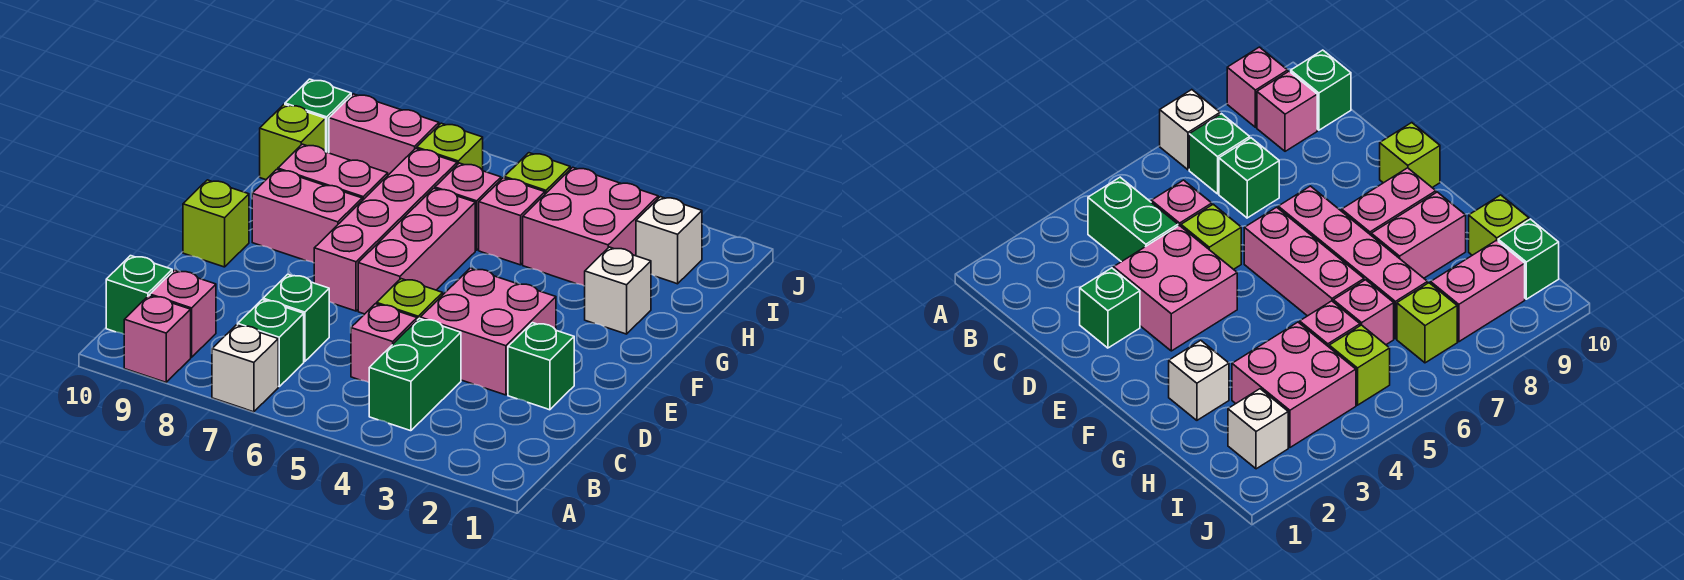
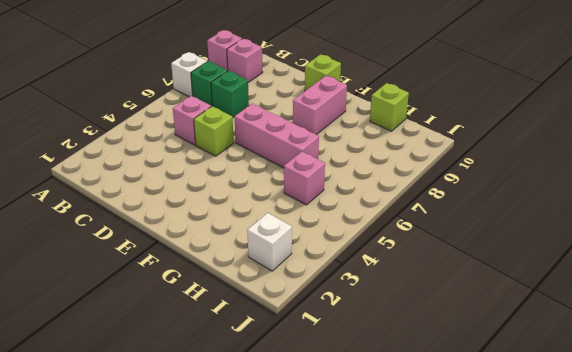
none -> green 1x2 brick [369,318,461,431]
none -> green 1x1 brick [106,256,172,334]
none -> green 1x1 brick [508,323,574,410]

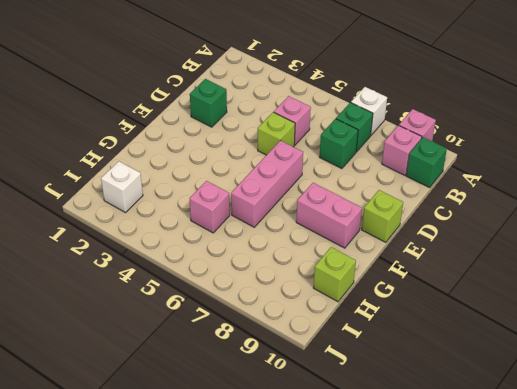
none -> green 1x2 brick [369,318,461,431]
none -> pink 2x2 brick [420,268,556,395]
none -> pink 1x4 brick [314,148,457,311]

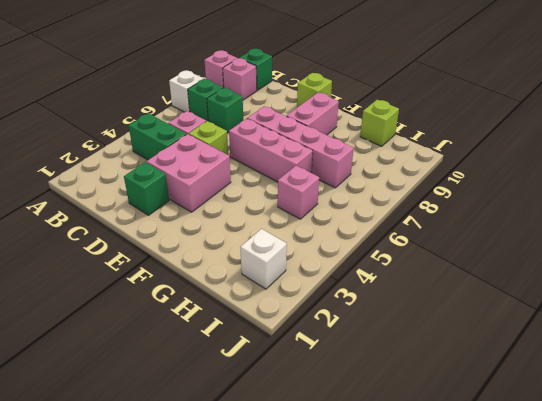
none -> white 1x1 brick [585,247,651,334]
none -> pink 1x2 brick [278,144,388,201]
none -> pink 2x2 brick [523,167,658,286]

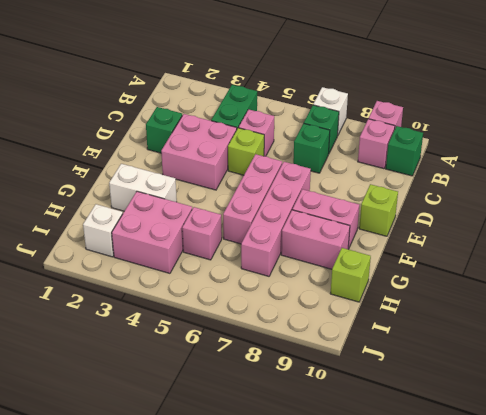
white 1x2 brick [109,164,177,211] -> white 1x1 brick [585,247,651,334]
none -> pink 1x1 brick [435,163,501,250]
none -> lime 1x1 brick [504,153,570,194]
none -> lime 1x1 brick [417,123,483,170]

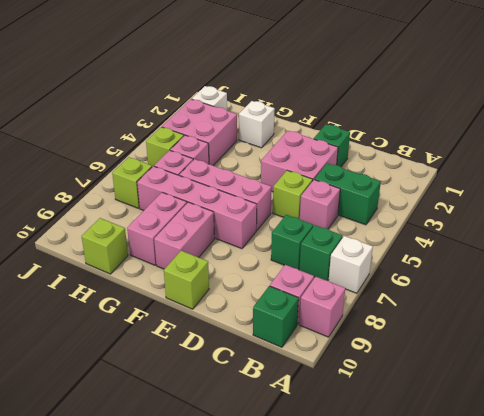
none -> pink 1x2 brick [329,94,439,175]
none -> green 1x1 brick [285,79,351,153]

